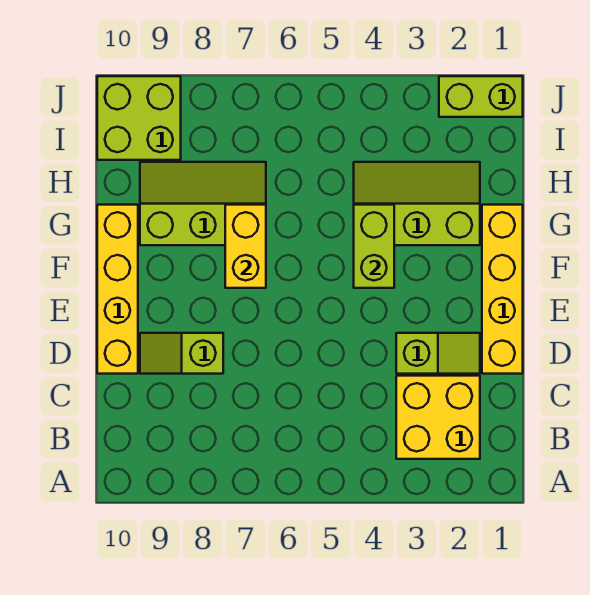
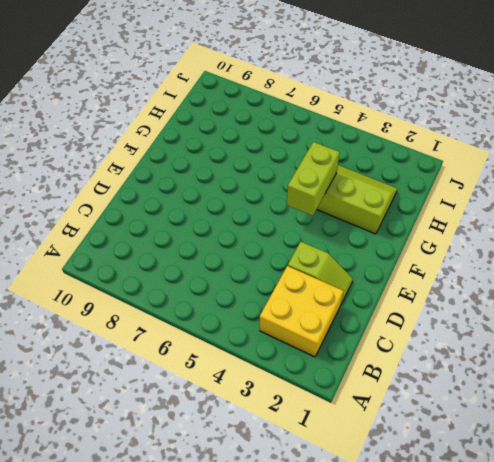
none -> yellow 1x4 brick [482,205,523,374]
none -> lime 1x2 slope [140,333,223,374]

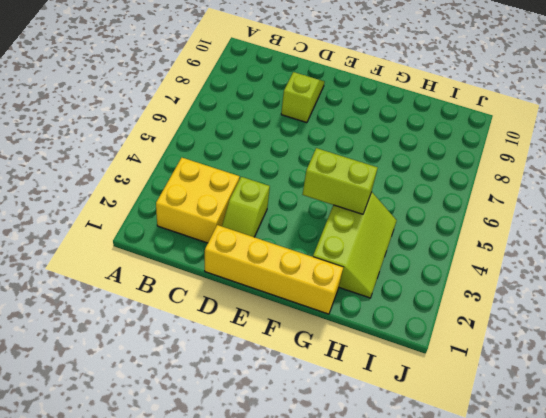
none -> yellow 1x4 brick [97,205,138,374]
none -> lime 2x3 slope [140,162,266,245]

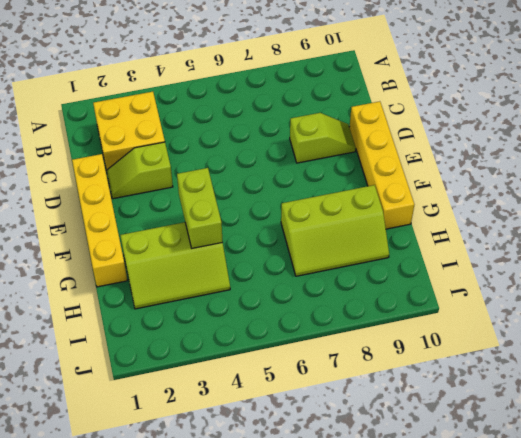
none -> lime 2x2 brick [97,76,181,160]
none -> lime 1x2 brick [439,76,523,117]

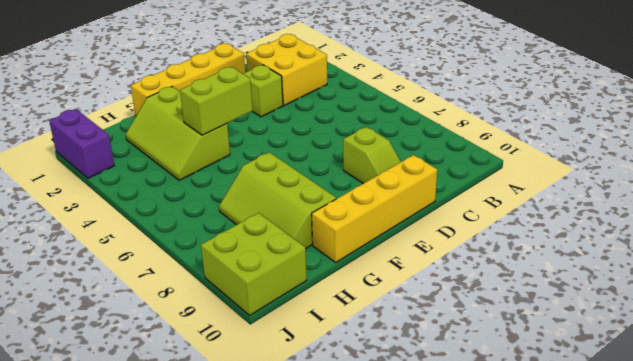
purple 1x2 brick [49,109,114,178] -> lime 1x2 brick [439,76,523,117]
none -> yellow 1x2 brick [225,205,266,288]

